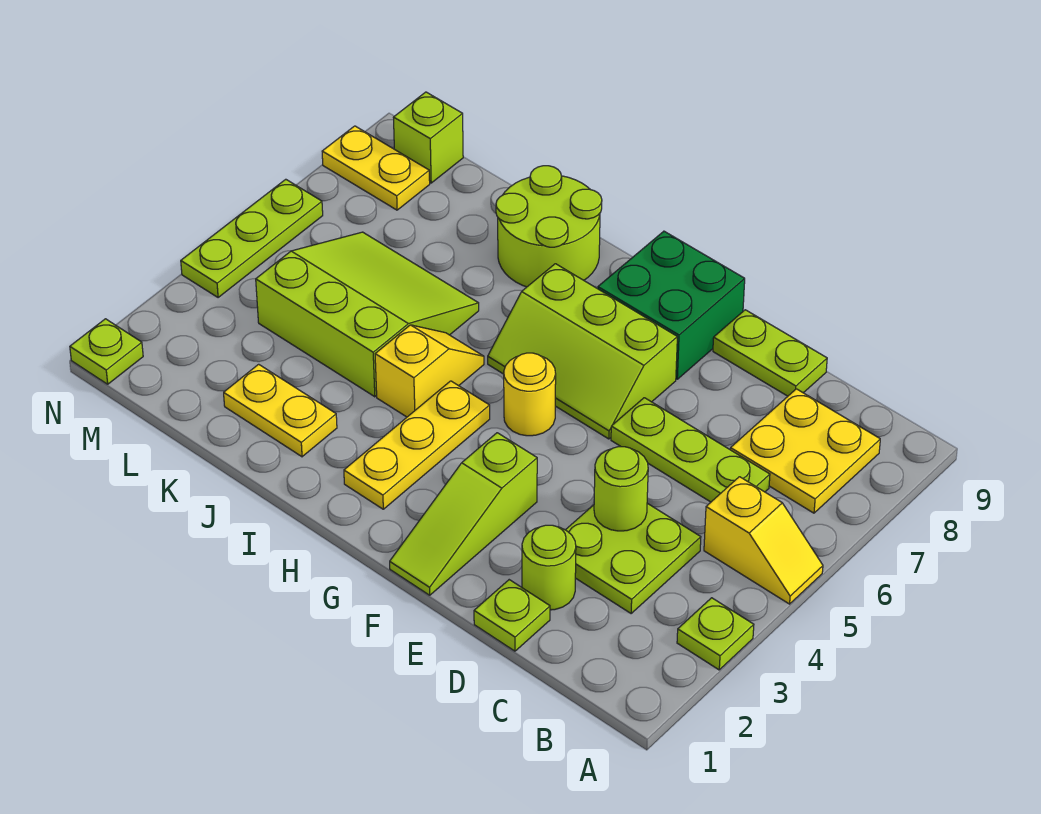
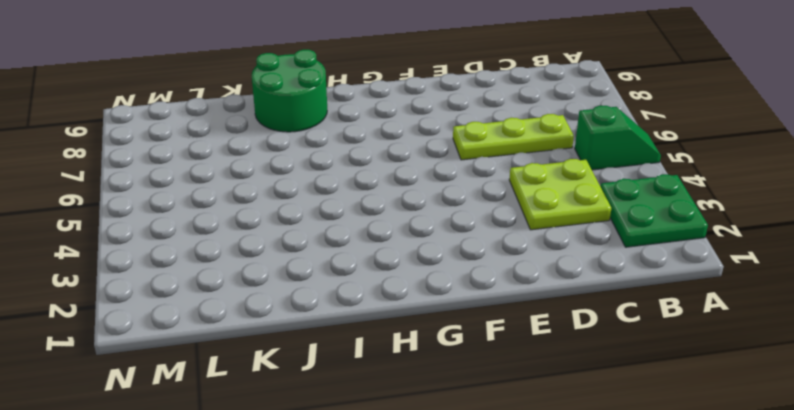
green 2x2 plate [600,174,708,247] -> lime 1x1 plate [677,598,754,670]
green 1x2 slope [575,106,661,170] -> yellow 1x2 slope [704,477,823,604]
green 2x2 round brick [252,50,327,132] -> lime 2x2 round brick [496,166,602,287]
none -> yellow 2x2 plate [730,389,880,513]
none -> lime 1x1 plate [474,580,550,651]
none -> lime 1x1 round brick [522,525,576,610]

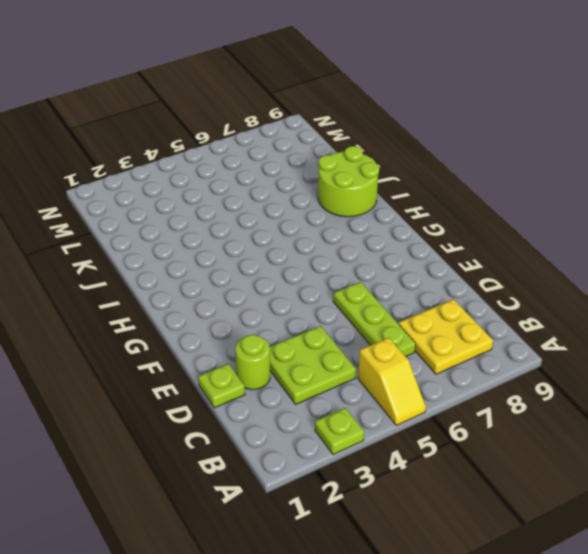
none -> lime 1x2 plate [713,310,827,396]
none -> lime 1x3 slope [390,433,537,595]
none -> lime 2x3 slope [488,264,677,439]

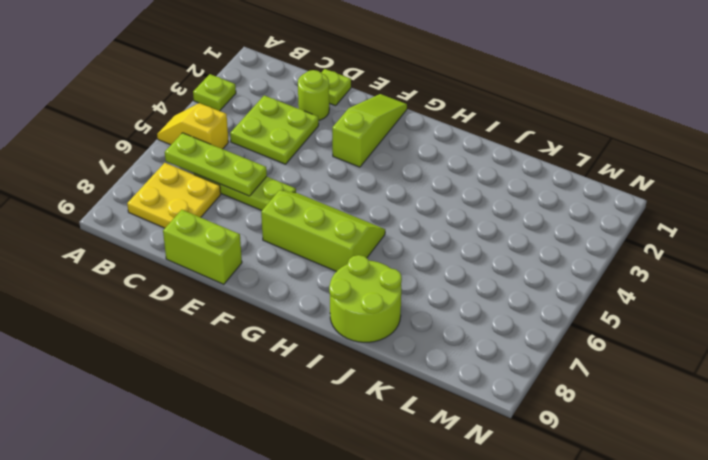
lime 1x3 plate [165,133,267,196] -> lime 1x3 plate turned to [181,179,323,298]
lime 1x2 brick [163,210,242,284] -> lime 1x2 plate [713,310,827,396]
none -> green 2x2 brick [598,231,745,379]
none -> yellow 1x1 round brick [504,353,556,436]
none -> yellow 1x3 plate [344,381,490,509]

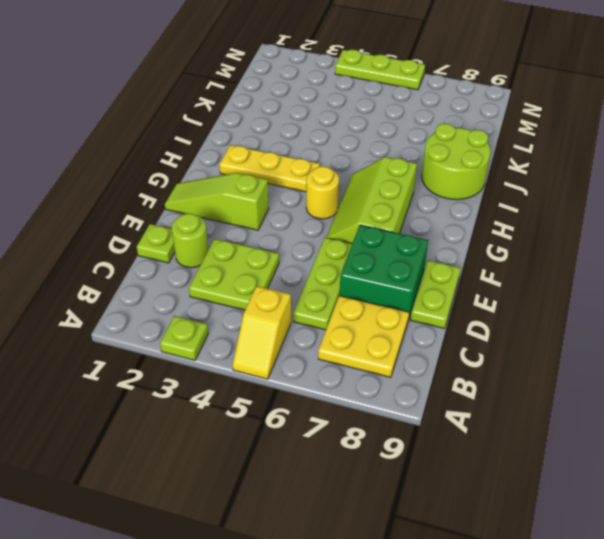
green 2x2 brick [340,225,428,320] -> green 2x2 brick moved to [598,231,745,379]
none -> yellow 1x2 slope [375,325,484,417]
none -> yellow 1x2 plate [224,364,337,457]
none -> lime 3x3 slope [256,232,479,397]

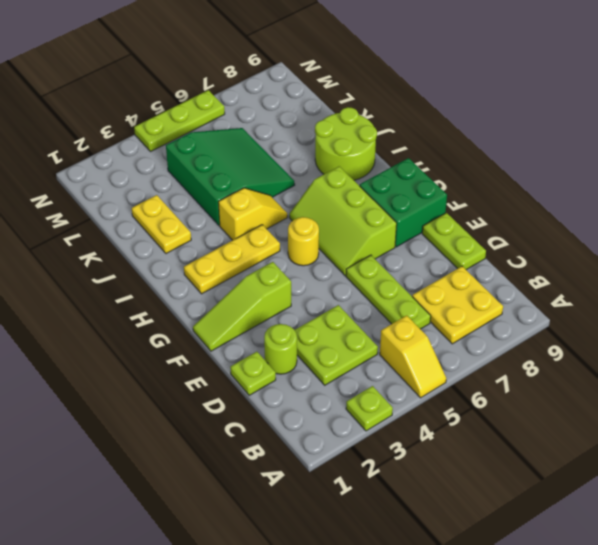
green 3x3 slope [166,128,295,225] -> lime 3x3 slope [256,232,479,397]
none -> yellow 1x2 plate [322,126,430,210]
none -> lime 1x1 brick [393,92,463,183]
none -> lime 1x1 plate [70,319,143,384]

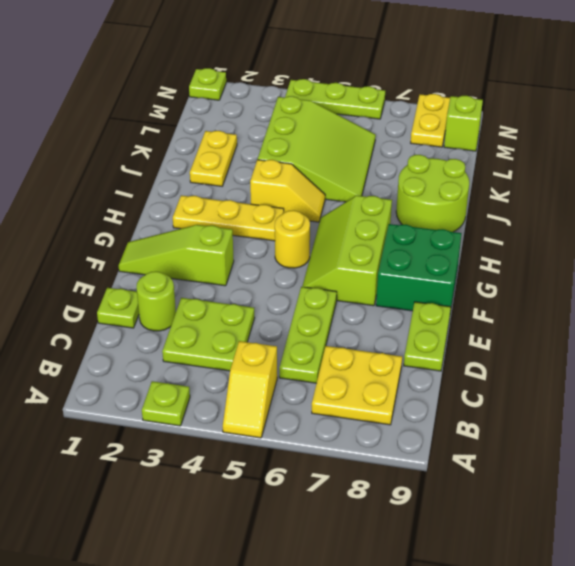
none -> lime 1x1 round brick [594,447,648,531]

